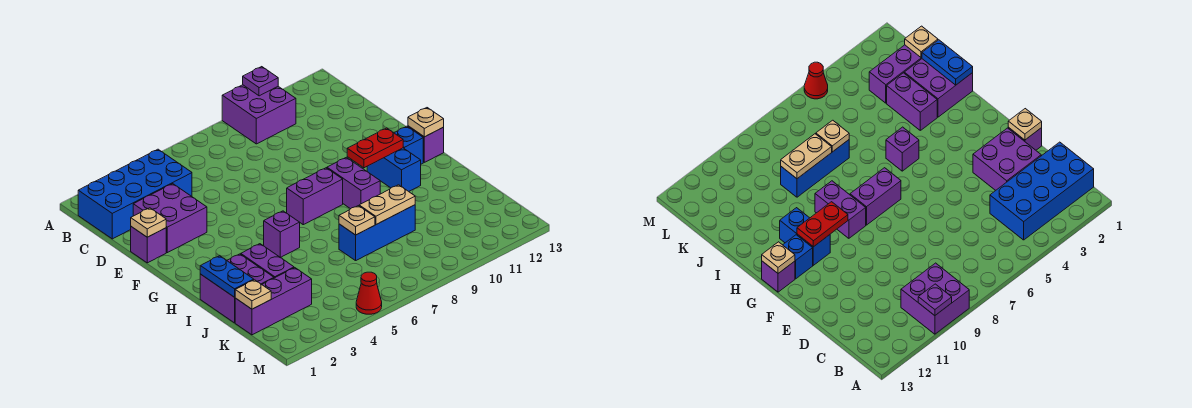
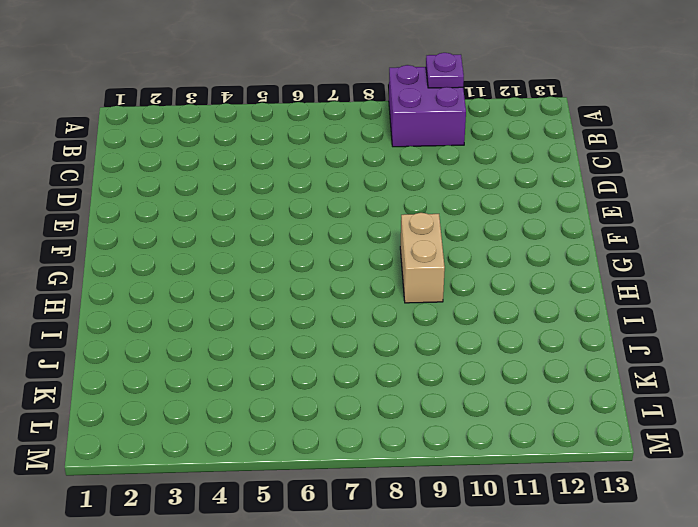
tan 1x2 brick [400,213,445,303] -> purple 1x2 brick [327,157,380,209]
none -> blue 2x4 brick [78,149,192,239]
none -> purple 2x2 brick [133,184,207,253]
none -> purple 1x1 brick [131,227,166,263]

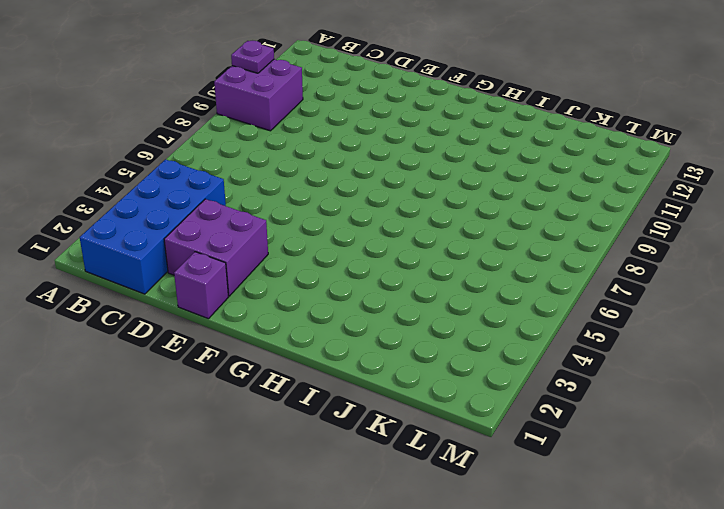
none -> purple 1x2 brick [287,168,343,225]
none -> purple 1x2 brick [327,157,380,209]
none -> blue 1x2 brick [367,148,421,191]

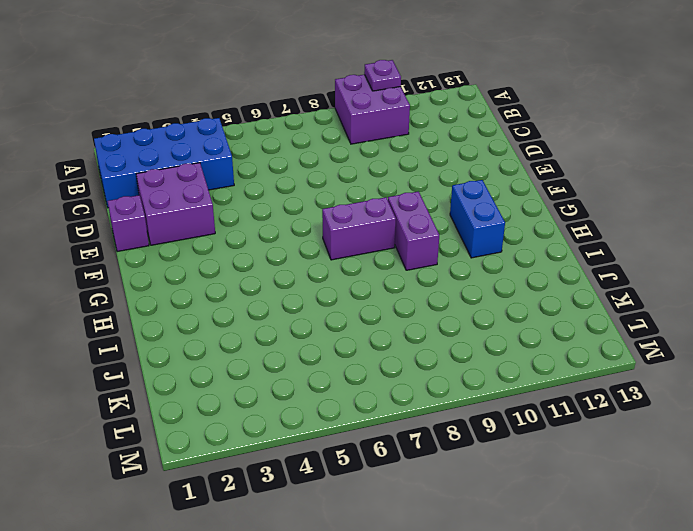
none -> blue 1x1 brick [395,126,423,164]
none -> purple 1x1 brick [408,126,444,162]
none -> purple 1x1 brick [264,211,300,258]

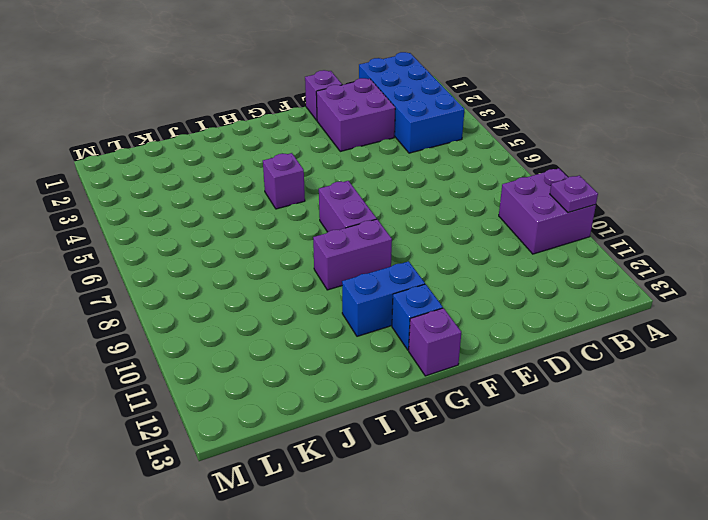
none -> purple 2x2 brick [200,254,274,323]
none -> purple 1x2 brick [241,244,294,278]
none -> blue 1x3 brick [339,205,415,261]

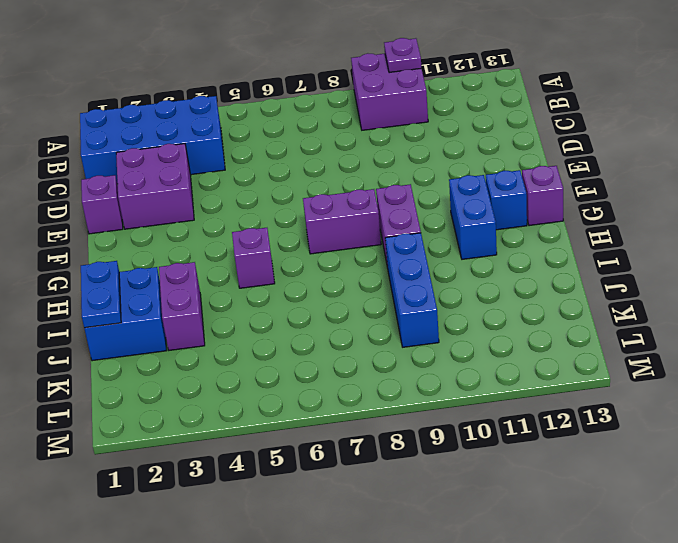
blue 2x2 brick [84,267,166,361] -> purple 2x2 brick [200,254,274,323]
blue 1x3 brick [385,233,439,347] -> blue 1x3 brick turned to [339,205,415,261]
none -> purple 1x3 brick [235,268,312,335]
none -> red 1x1 cone [356,272,382,314]
none -> tan 1x1 plate [131,208,166,237]

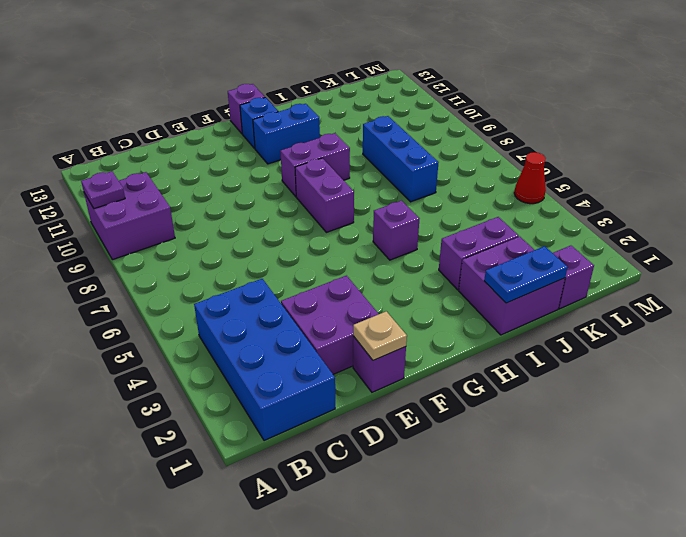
purple 1x1 brick [553,246,594,309] -> purple 1x3 brick [235,268,312,335]
none -> red 1x2 plate [347,128,403,168]
none -> tan 1x1 plate [408,108,444,137]
none -> tan 1x1 plate [339,206,375,235]

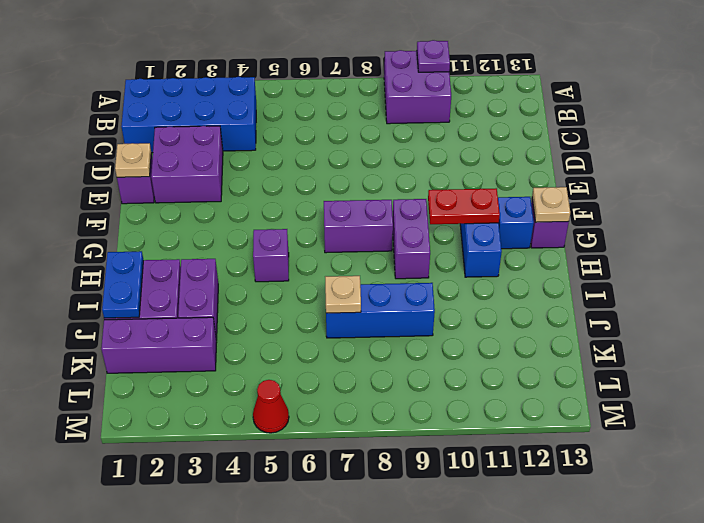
none -> tan 1x2 plate [359,185,415,224]
none -> tan 1x1 plate [235,280,271,309]

